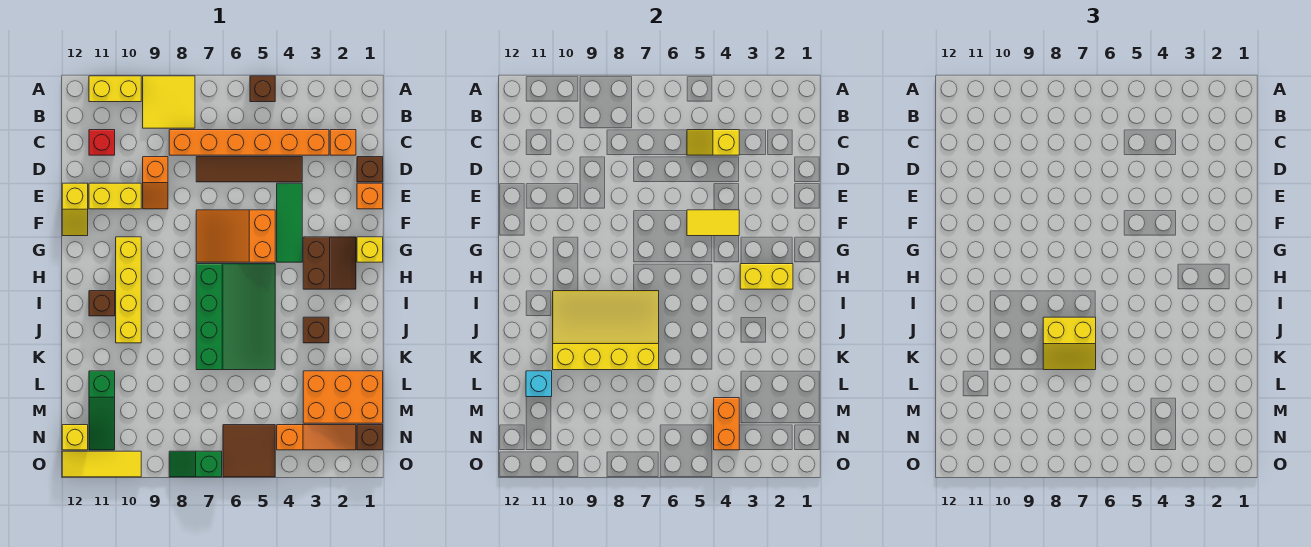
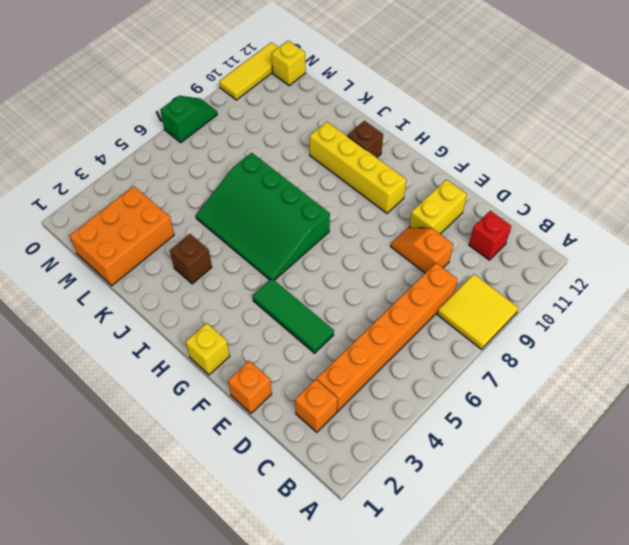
none -> brown 1x1 brick [250,76,275,102]
none -> yellow 1x2 brick [89,76,141,102]
none -> brown 1x1 brick [357,157,383,182]
none -> brown 1x4 tile [196,157,302,182]

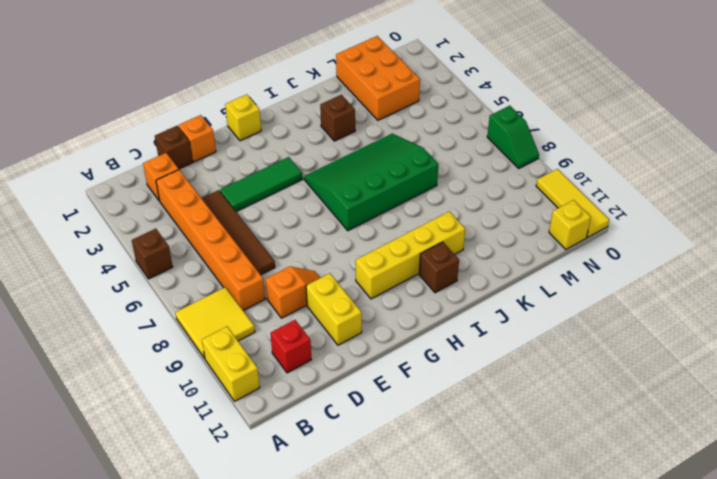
none -> yellow 1x2 slope [62,183,88,236]
none -> orange 2x3 slope [196,210,275,262]
none -> brown 2x2 slope [303,237,356,289]
none -> green 1x3 slope [89,371,115,450]

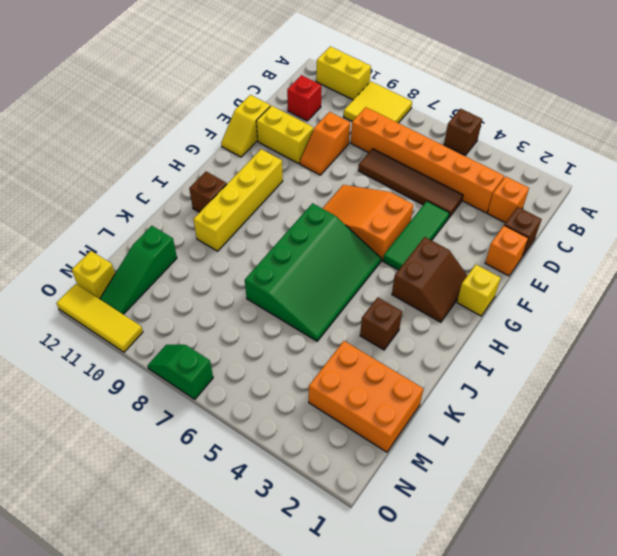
none -> brown 1x1 brick [357,425,383,450]
none -> orange 1x3 slope [277,425,356,450]
none -> brown 2x2 tile [223,425,275,477]
none -> yellow 1x2 slope [687,130,739,155]

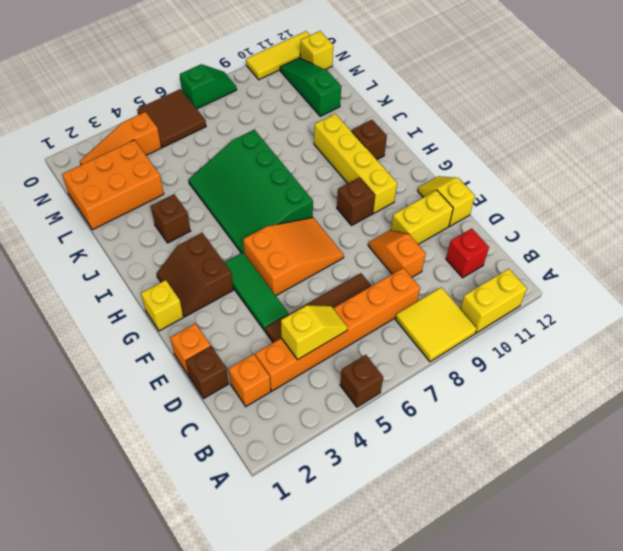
brown 1x1 brick [337,177,375,225] -> brown 1x1 brick moved to [357,425,383,450]
none -> yellow 1x2 tile [687,210,739,236]
none -> yellow 1x2 brick [740,264,793,289]
none -> yellow 3x4 slope [553,291,659,370]
none -> cyan 1x1 brick [526,371,552,397]

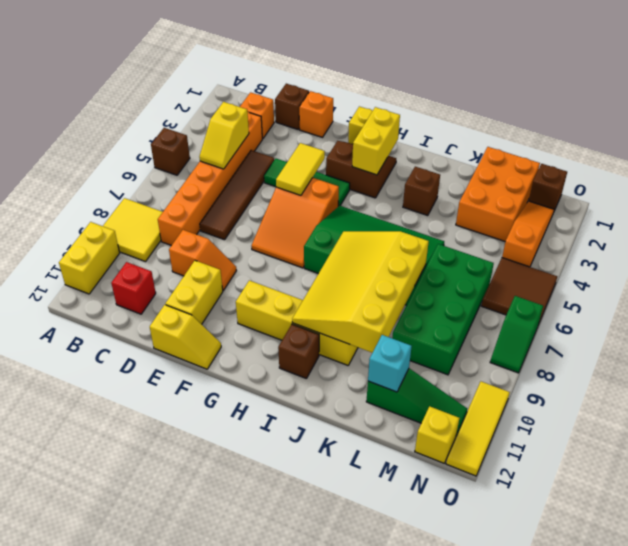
green 2x4 brick [392,244,494,375] -> none
none -> orange 1x2 brick [714,398,739,450]
none -> yellow 2x2 slope [1043,317,1096,370]

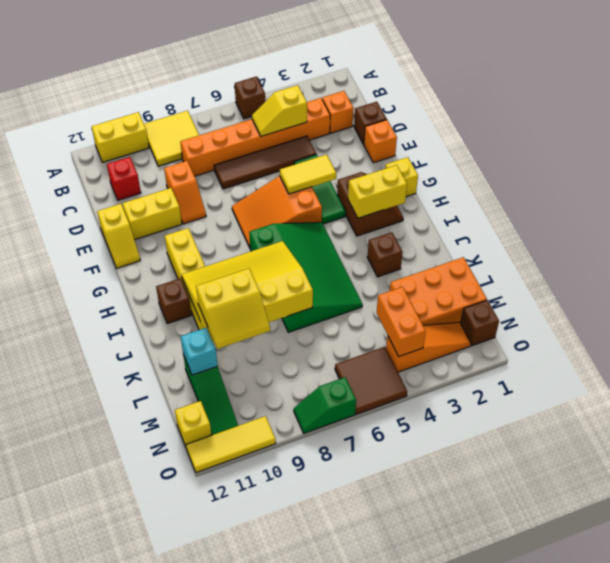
yellow 2x2 slope [196,268,270,349] -> yellow 2x2 slope moved to [1043,317,1096,370]

